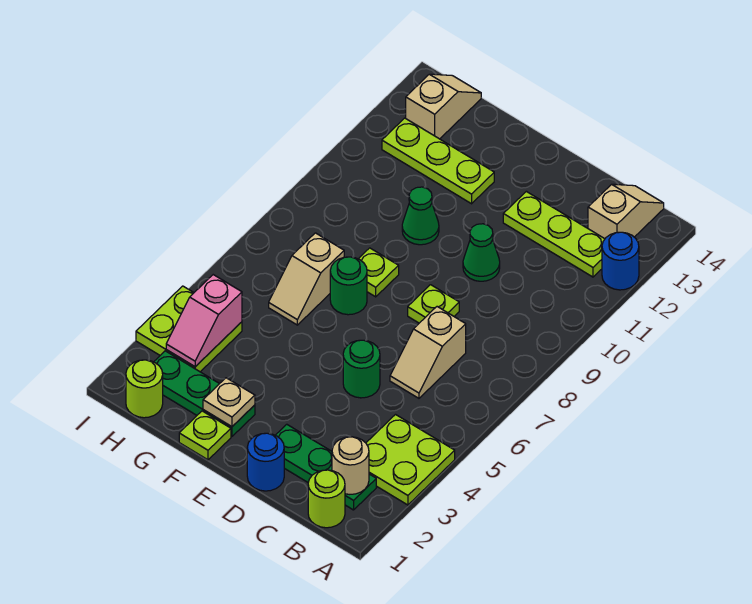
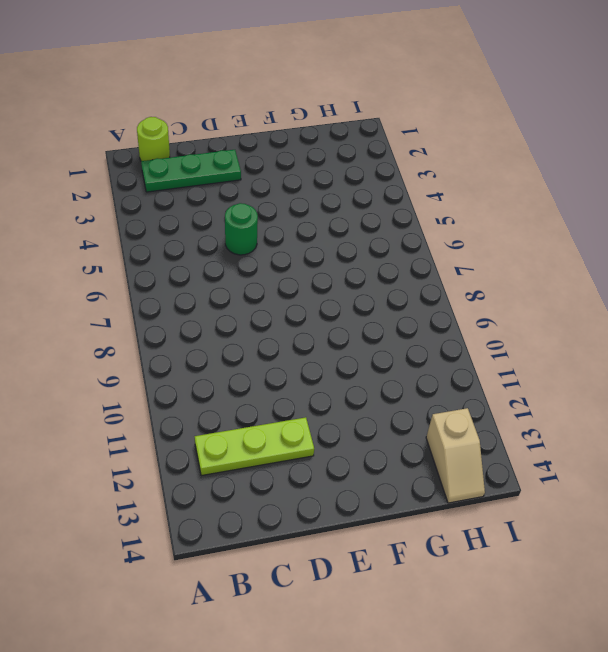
none -> lime 2x2 plate [366,415,455,505]
none -> blue 1x1 round brick [602,232,639,290]
none -> tan 1x2 slope [588,184,664,239]

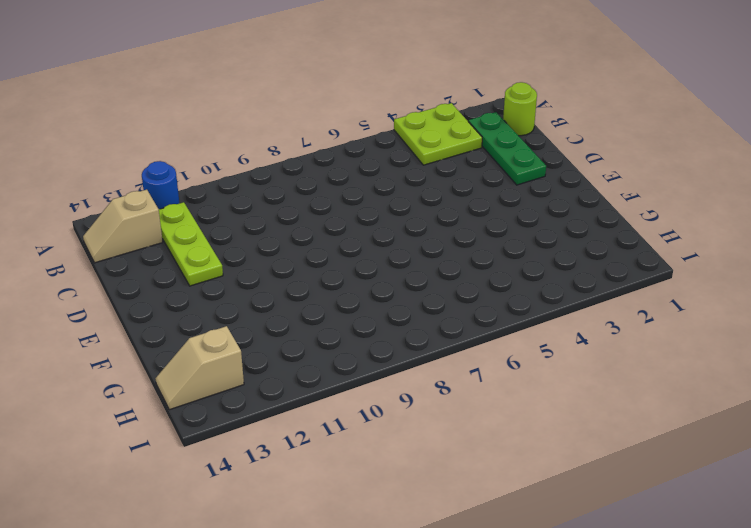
none -> tan 1x2 slope [390,307,466,398]
none -> blue 1x1 round brick [247,433,284,491]
none -> green 1x1 round brick [343,340,380,398]

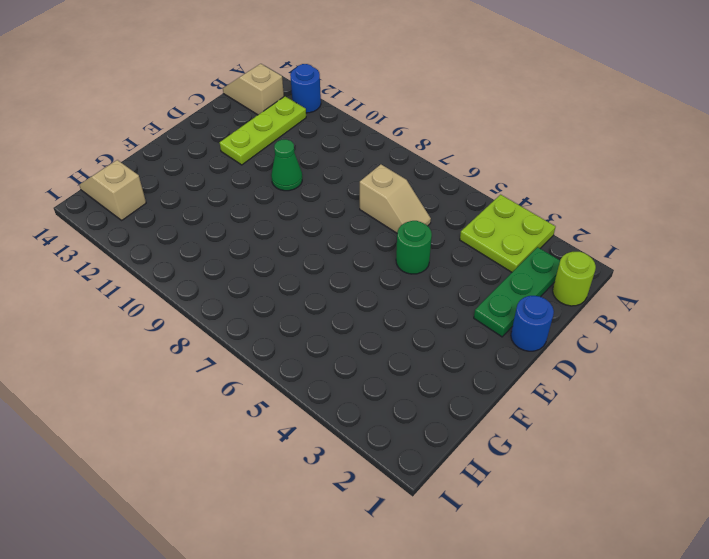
none -> lime 1x1 plate [408,285,459,323]
none -> lime 1x1 plate [179,411,231,460]
none -> green 1x3 plate [154,351,255,436]

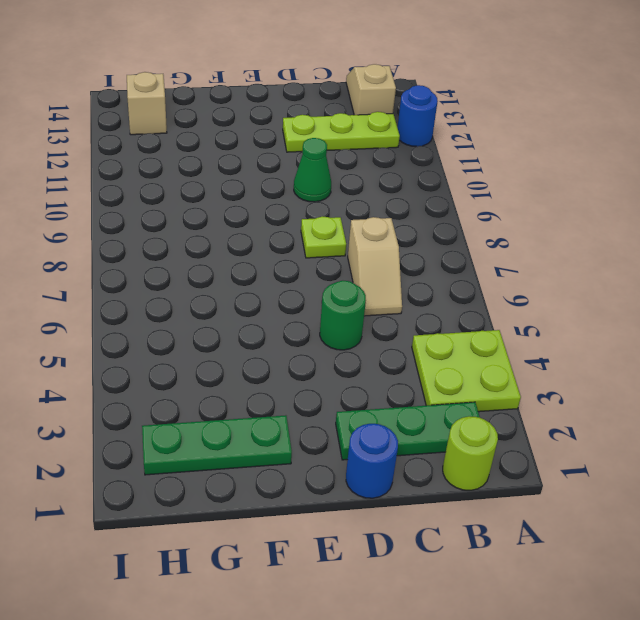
none -> lime 1x1 plate [179,411,231,460]
none -> green 1x1 round brick [330,257,367,315]
none -> lime 1x1 plate [359,248,399,297]

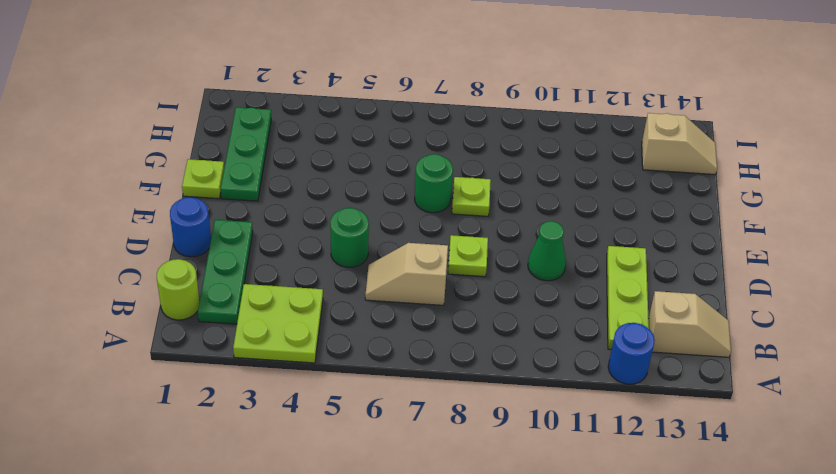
none -> green 1x1 cone [402,187,439,245]
none -> lime 1x3 plate [382,118,494,204]
none -> tan 1x2 slope [269,233,344,325]

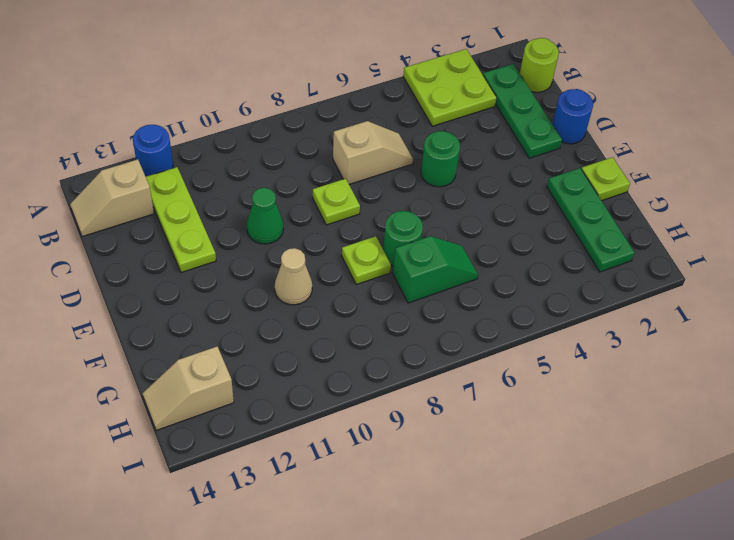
tan 1x1 cone [275,248,312,305] -> green 1x1 cone [402,187,439,245]
green 1x2 slope [393,236,478,303] -> tan 1x2 slope [269,233,344,325]
none -> lime 1x3 plate [382,118,494,204]
none -> lime 1x1 round brick [126,360,163,418]
none -> lime 2x2 plate [136,286,242,372]

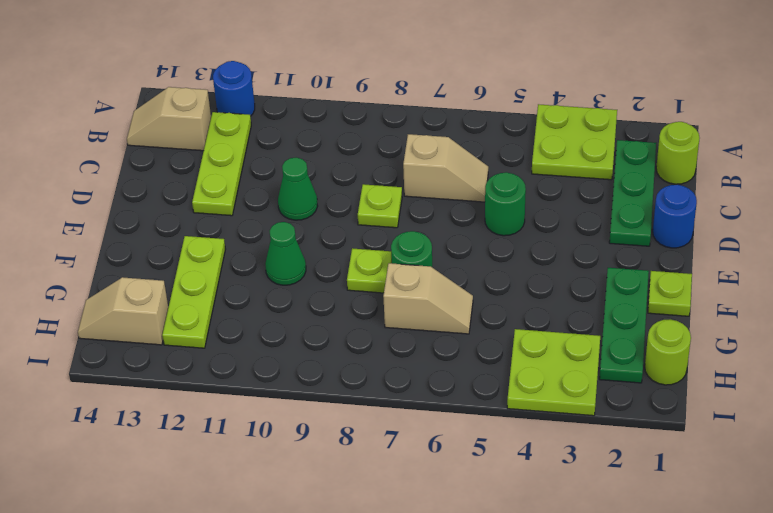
none -> tan 1x1 round brick [332,437,369,494]
none -> tan 1x1 plate [203,378,255,427]
none -> pink 1x2 slope [166,275,242,367]

